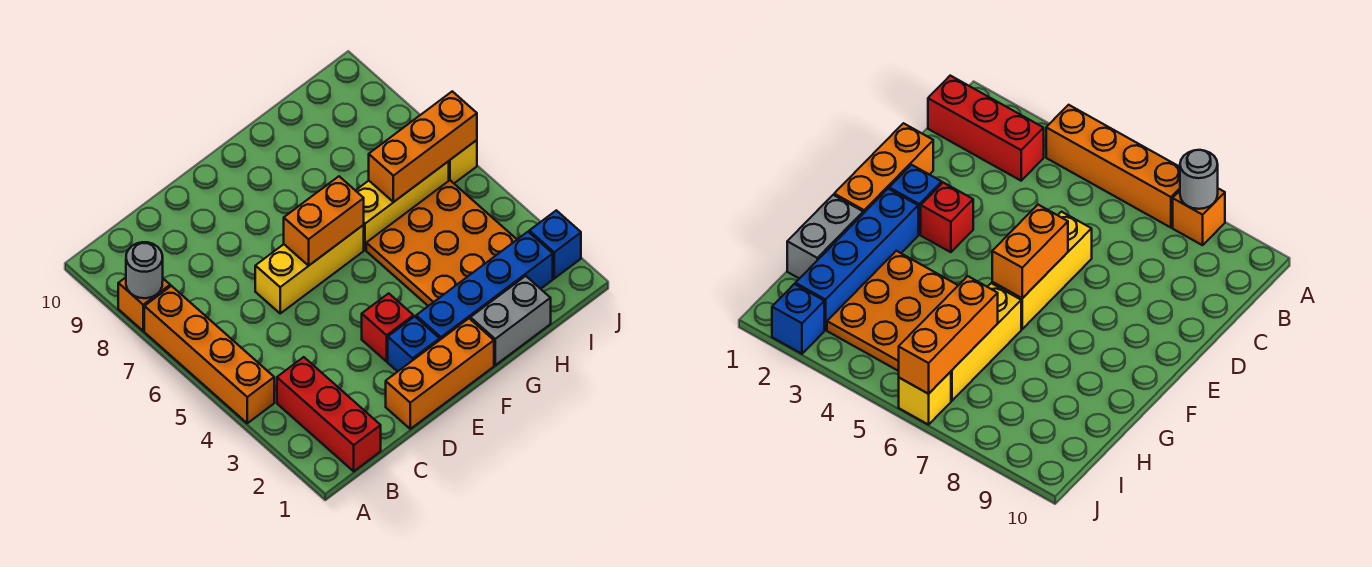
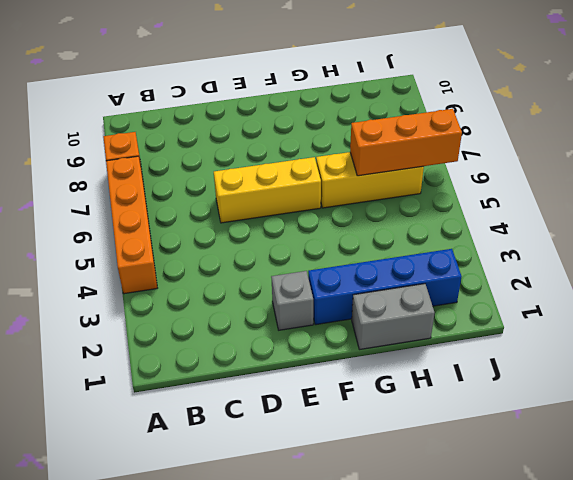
grey 1x1 brick [271,271,313,330] -> blue 1x1 brick [388,317,440,372]
none -> red 1x3 brick [277,357,381,471]
none -> orange 1x3 brick [386,319,494,429]
none -> red 1x1 brick [362,293,414,361]

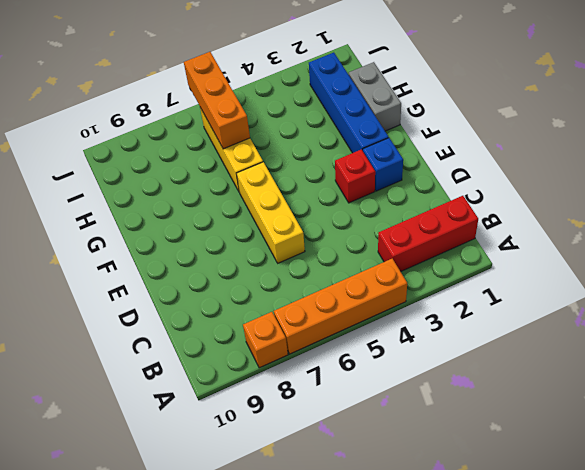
none -> orange 1x3 brick [386,319,494,429]
none -> orange 3x3 plate [366,180,517,306]
none -> blue 1x1 brick [529,210,581,279]

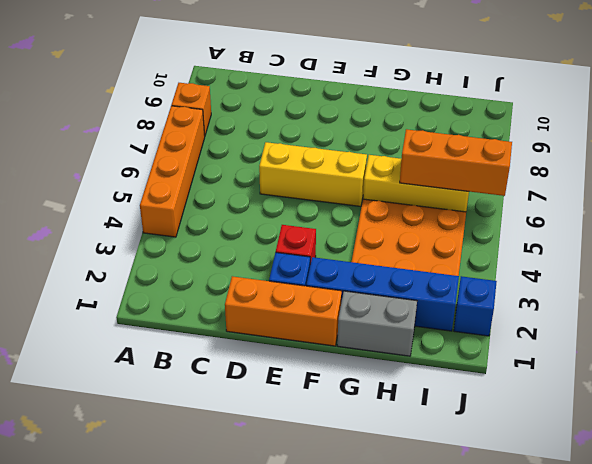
none -> red 1x3 brick [277,357,381,471]
none -> yellow 1x1 brick [449,140,477,183]
none -> grey 1x1 round brick [126,242,163,298]

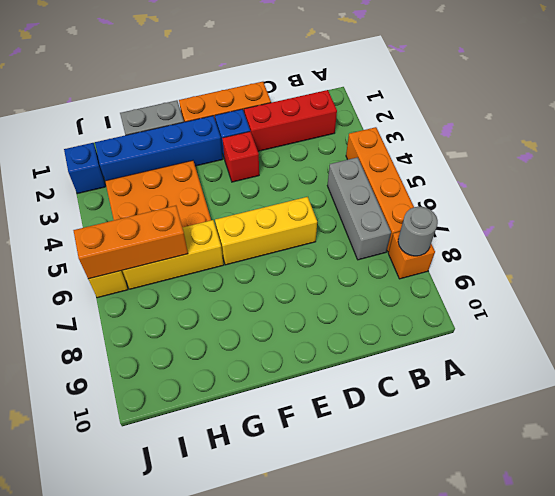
red 1x3 brick [244,90,337,151] -> red 1x3 brick turned to [277,357,381,471]
grey 1x3 brick [327,157,391,260] -> none
none -> orange 1x2 brick [284,176,364,266]

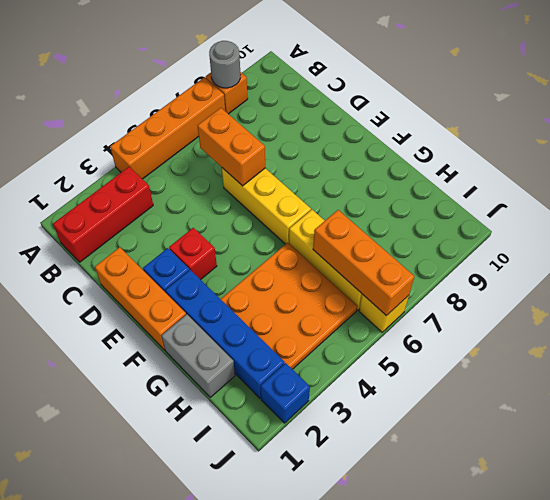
orange 1x2 brick [198,108,265,186] -> orange 1x2 brick moved to [284,176,364,266]

